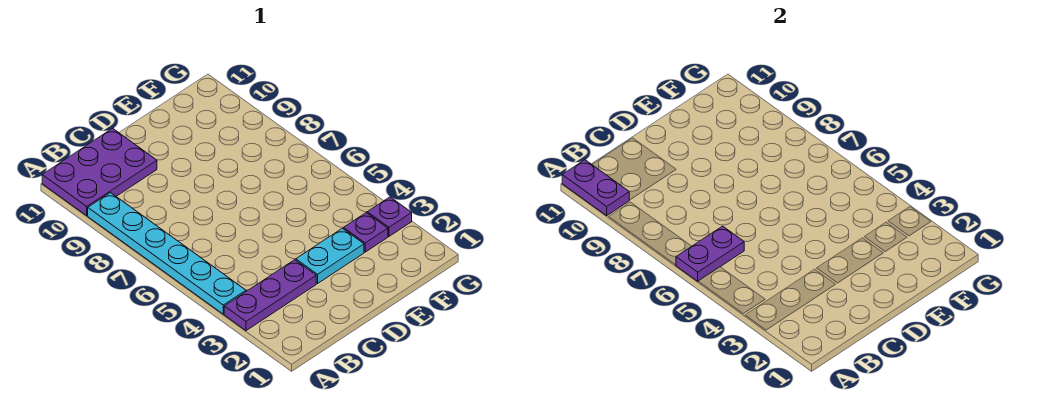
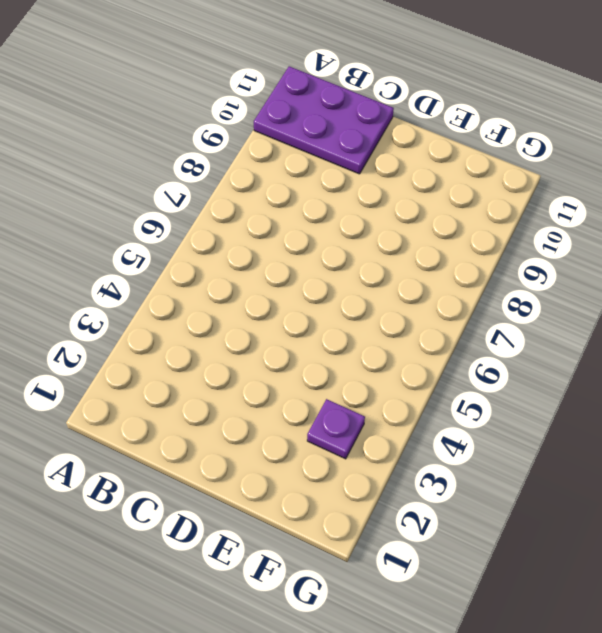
none -> purple 1x3 plate [224,260,316,331]
none -> cyan 1x6 plate [88,193,246,314]

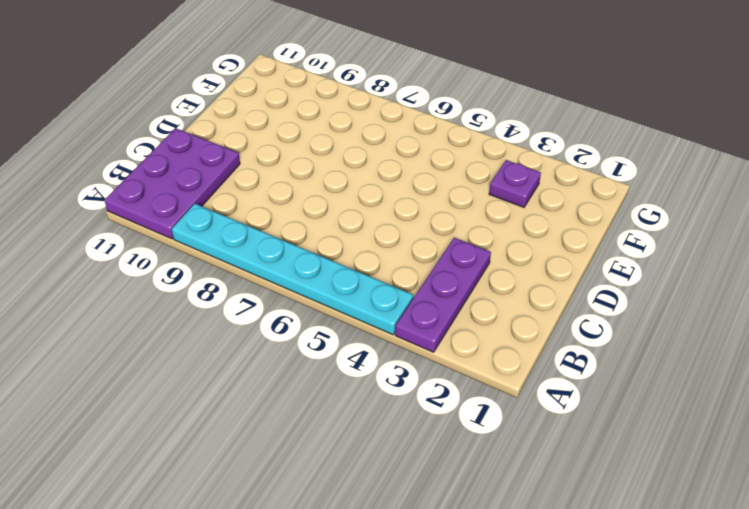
none -> cyan 1x2 plate [296,228,364,283]
none -> purple 1x1 plate [367,197,412,236]

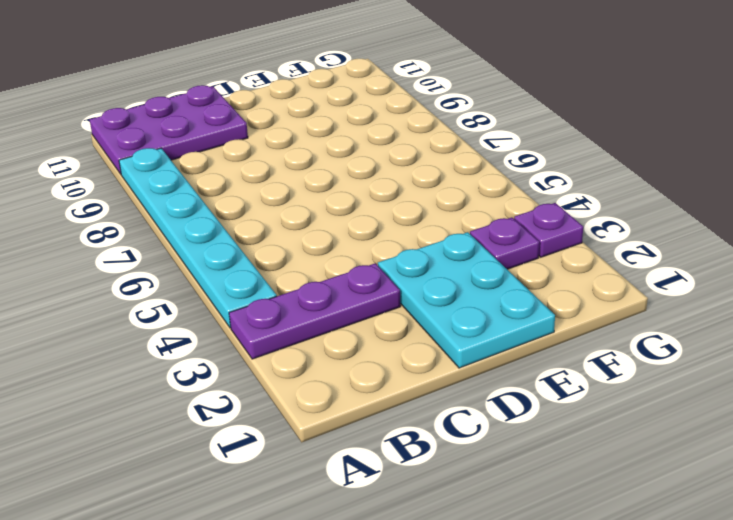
cyan 2x3 plate [378,232,555,368] -> cyan 1x2 plate [296,228,364,283]
none -> purple 1x2 plate [676,226,744,281]
none -> purple 1x2 plate [562,160,629,215]

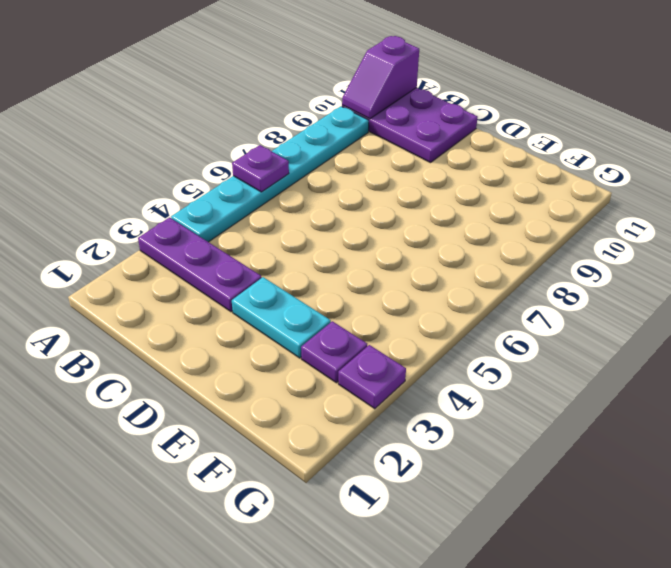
purple 1x1 plate [232,145,289,192] -> purple 1x2 plate [676,226,744,281]
purple 1x2 slope [342,36,419,119] -> purple 1x2 plate [562,160,629,215]

